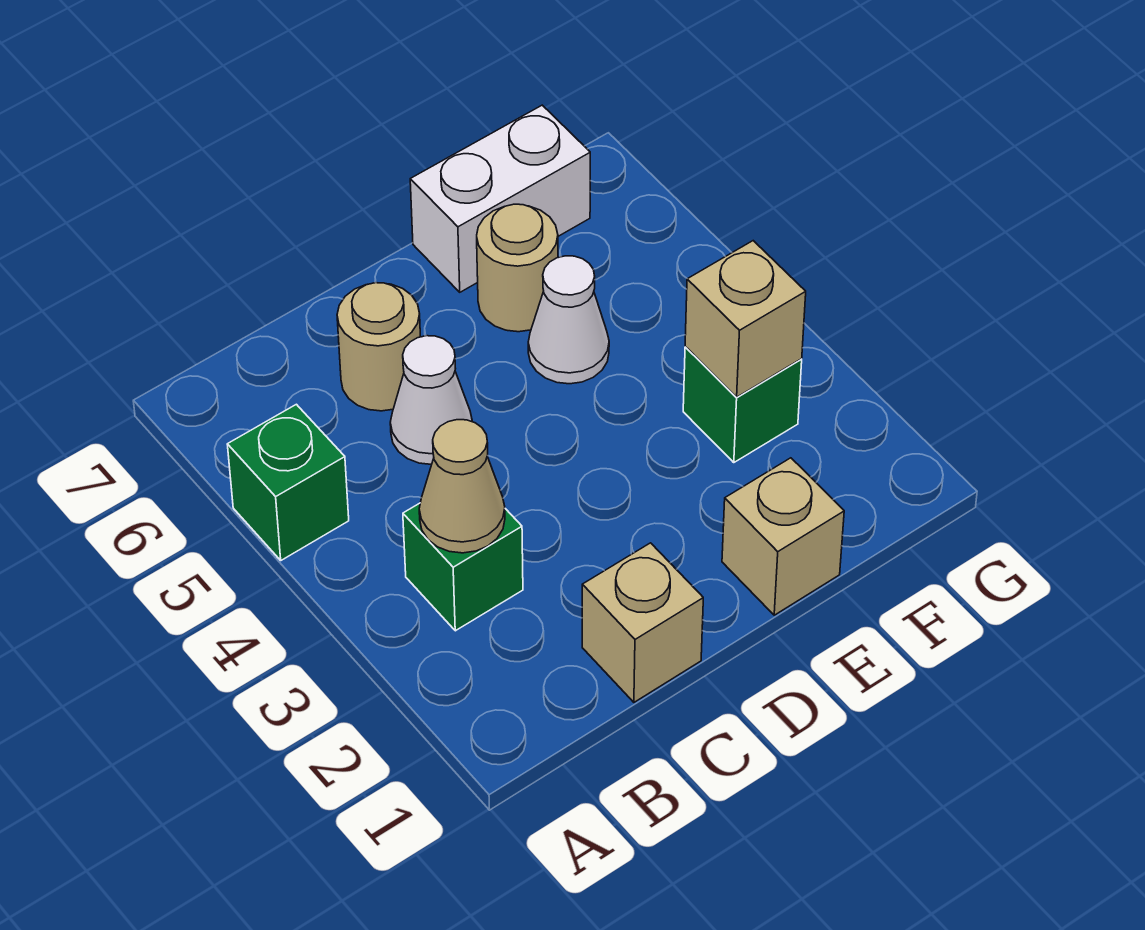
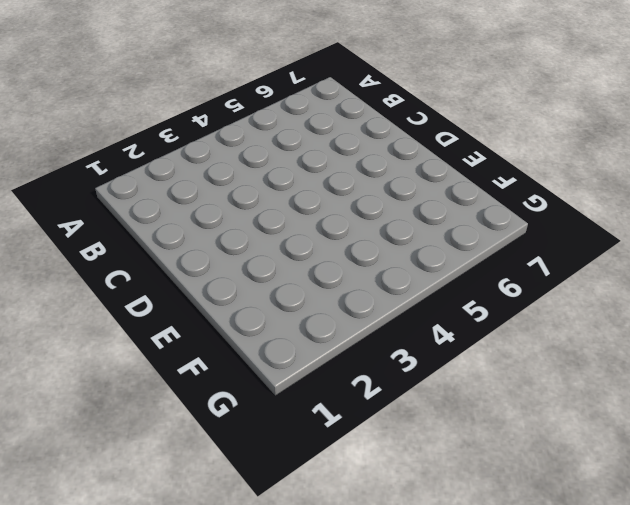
none -> green 1x1 brick [227,404,349,560]
none -> green 1x1 brick [403,503,523,631]
none -> tan 1x1 brick [582,543,703,702]

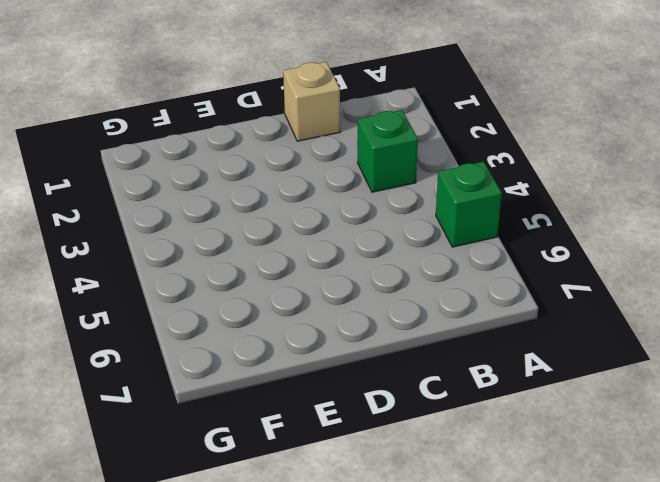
none -> white 1x1 cone [390,336,472,465]
none -> tan 1x1 round brick [337,283,420,411]
none -> tan 1x1 brick [722,458,844,615]

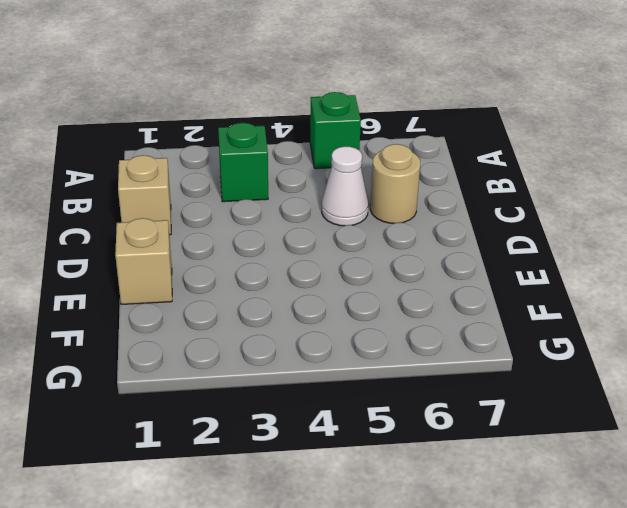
none -> white 1x1 cone [528,256,609,384]
none -> tan 1x1 round brick [477,204,558,332]
none -> white 1x2 brick [410,105,590,292]

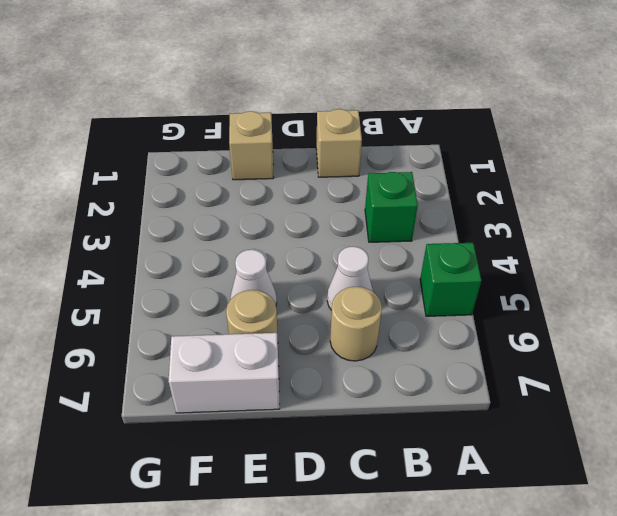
none -> green 1x1 brick [683,347,802,463]
none -> tan 1x1 cone [419,420,505,553]
none -> tan 1x1 brick [685,241,806,397]

